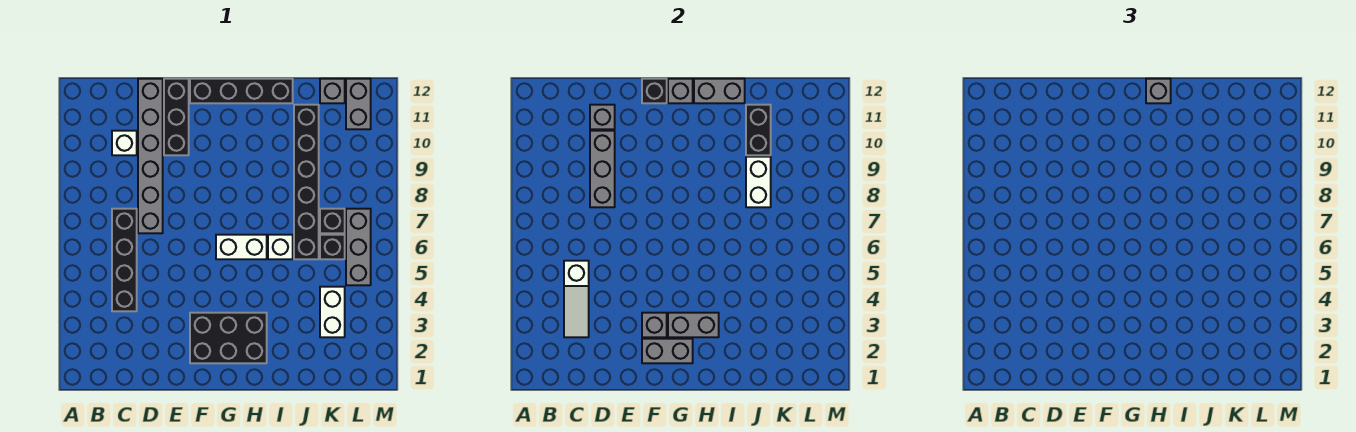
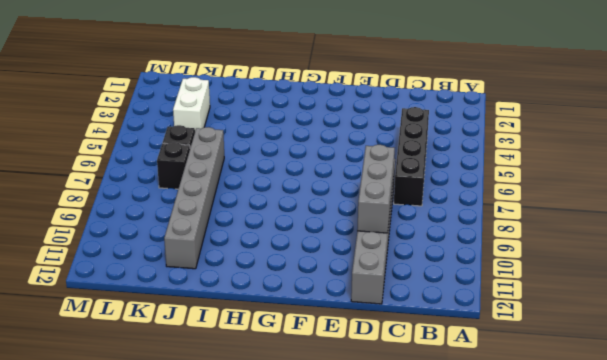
grey 1x6 brick [164,127,224,269] -> black 1x6 brick [294,105,319,259]
none -> white 1x1 brick [112,131,137,155]
none -> black 1x3 brick [164,79,189,155]
none -> black 2x3 brick [190,313,267,363]

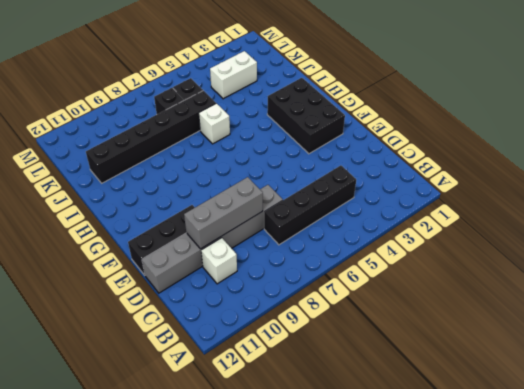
none -> black 1x4 brick [190,79,293,103]
none -> white 1x2 brick [216,235,267,259]
none -> grey 1x1 brick [320,79,345,103]

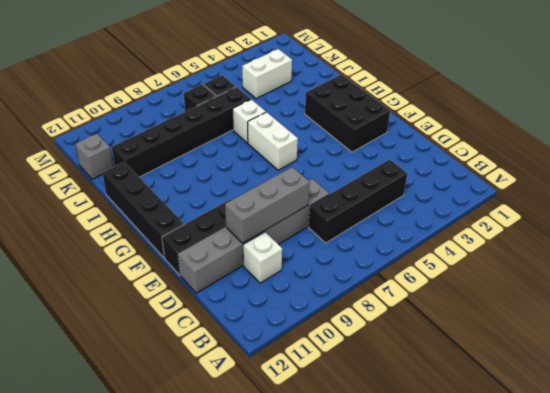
none -> grey 1x3 brick [346,209,371,285]
none -> grey 1x2 brick [346,79,371,129]
none -> white 1x3 slope [564,261,589,337]

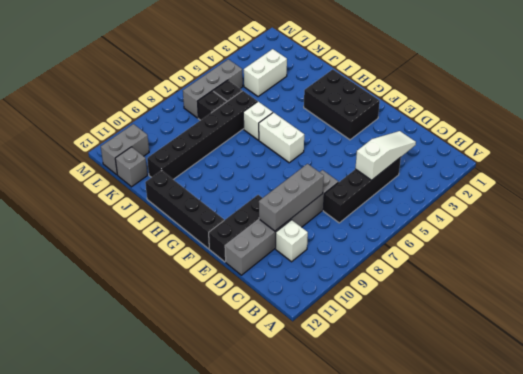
none -> grey 1x1 brick [590,105,615,129]
none -> grey 1x2 brick [642,339,693,363]
none -> grey 1x1 brick [642,313,667,337]

